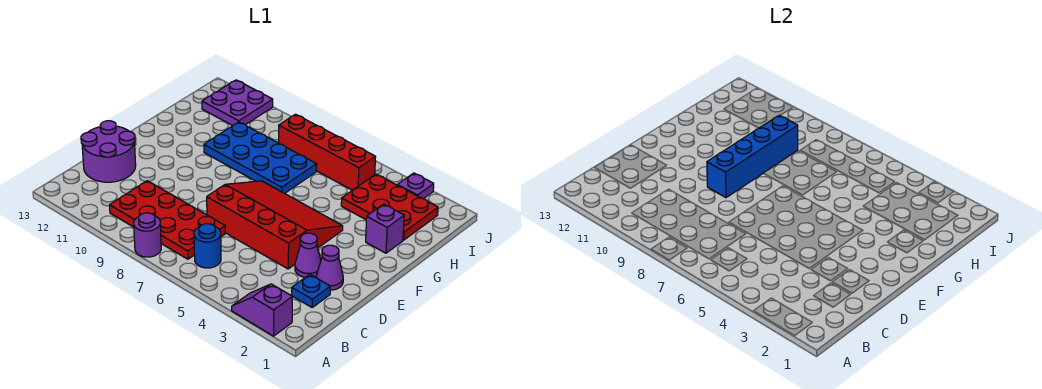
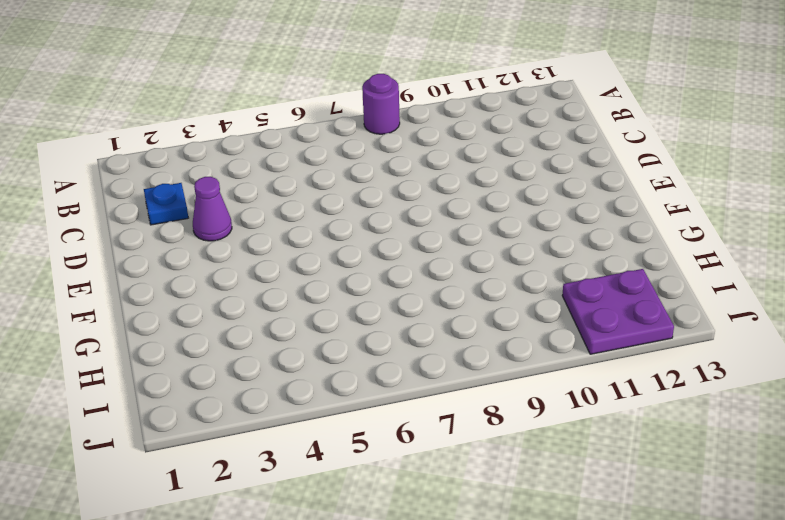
none -> purple 1x2 slope [232,284,292,336]
none -> blue 1x1 round brick [194,224,221,268]
none -> red 2x4 plate [110,181,225,259]

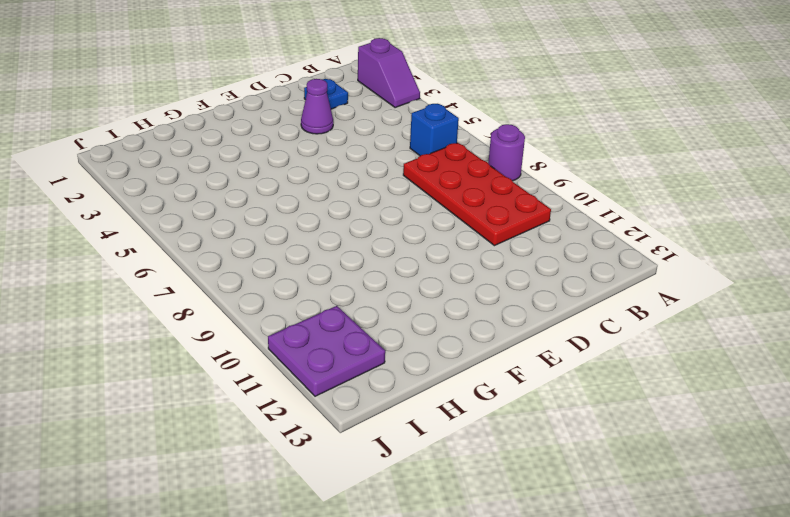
blue 1x1 brick [410,104,459,156] -> blue 1x1 round brick [194,224,221,268]
none -> purple 2x2 round brick [81,121,136,182]
none -> purple 1x1 cone [316,245,343,290]
none -> red 3x4 slope [207,181,343,269]

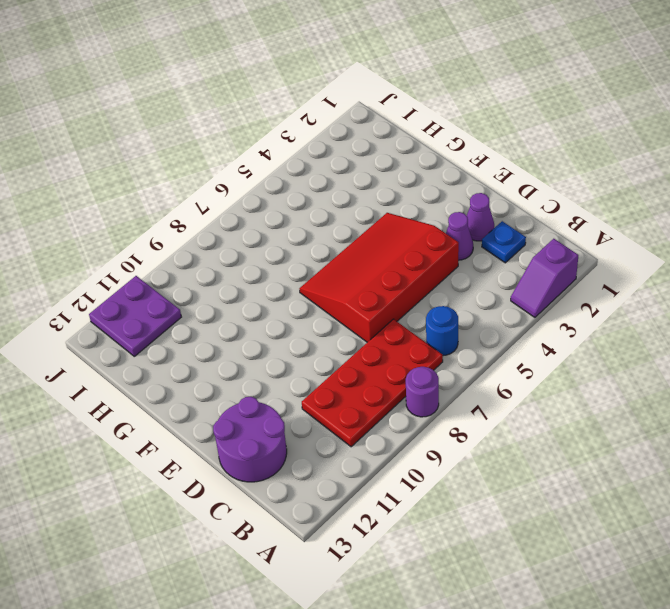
none -> purple 1x1 brick [366,204,404,253]
none -> blue 2x4 plate [204,122,317,194]
none -> red 2x3 plate [341,174,438,240]

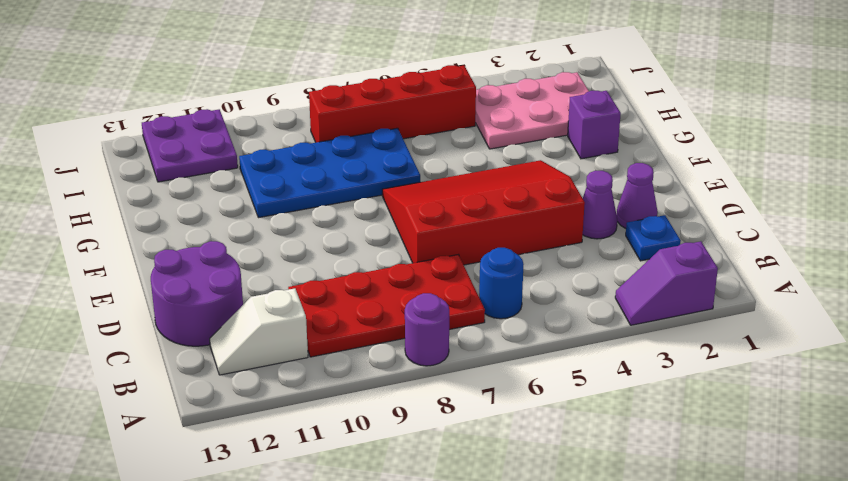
white 1x2 slope [210,288,308,375] -> none
pink 2x3 plate [475,72,589,149] -> red 2x3 plate [341,174,438,240]
none -> purple 1x1 plate [397,173,434,199]
none -> blue 1x4 brick [707,115,798,198]

